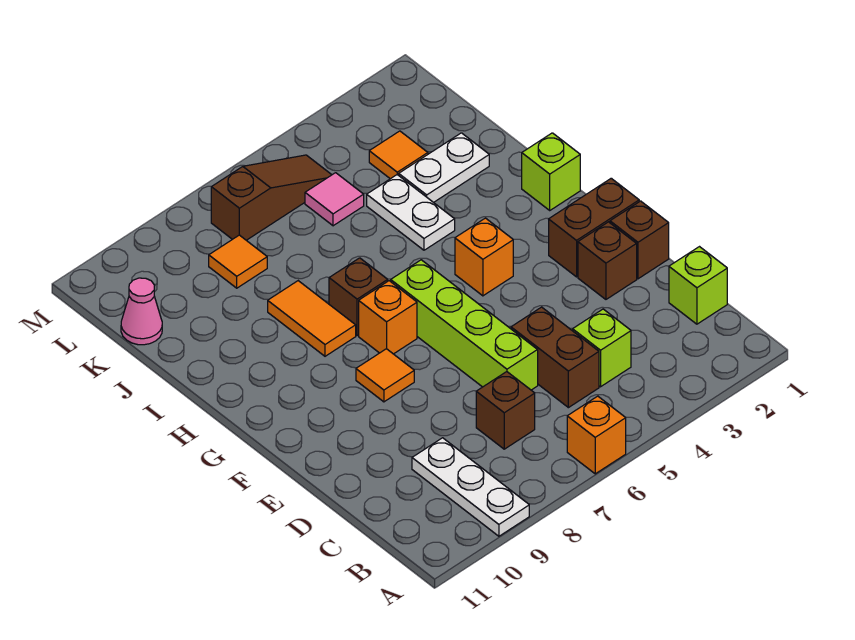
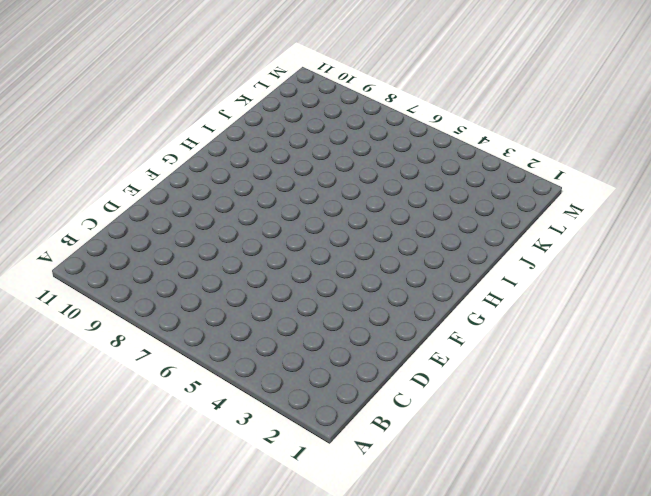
none -> orange 1x1 brick [567,396,626,474]
none -> white 1x3 plate [412,438,529,536]
none -> lime 1x1 brick [669,247,727,324]

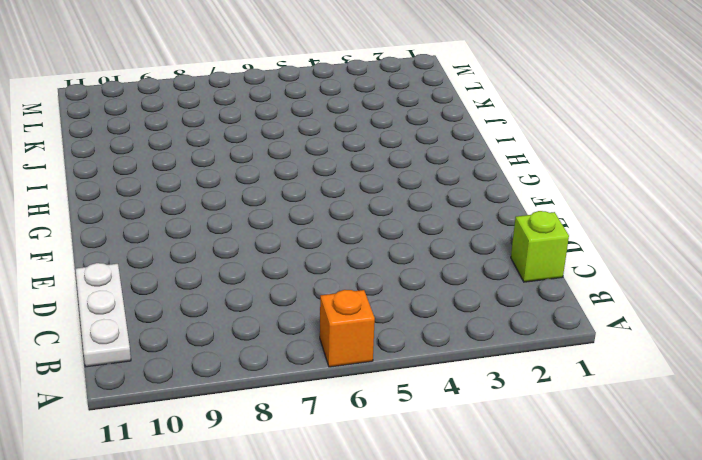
white 1x3 plate [76,263,131,367] -> white 1x3 plate moved to [412,438,529,536]
none -> lime 1x1 brick [573,309,631,387]
none -> brown 1x2 brick [511,307,599,408]
none -> brown 1x1 brick [476,372,535,449]

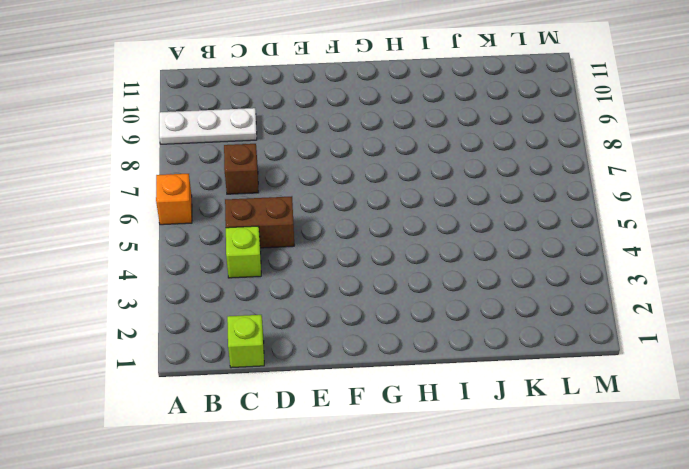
none -> lime 1x4 brick [391,260,538,390]
none -> brown 1x1 brick [610,201,669,279]
none -> brown 1x1 brick [578,222,637,299]

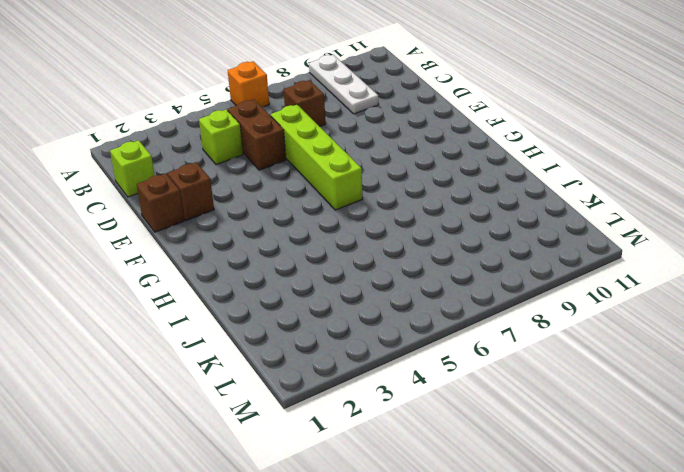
none -> brown 1x2 brick [549,178,639,277]
none -> orange 1x1 tile [356,349,414,402]
none -> orange 1x1 brick [455,218,513,296]

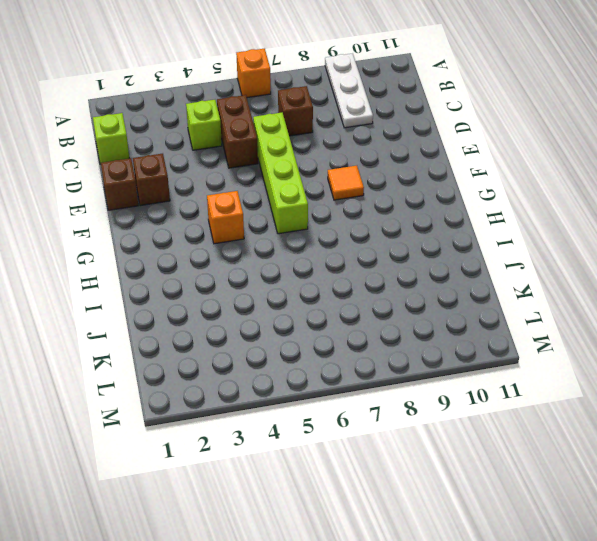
none -> brown 1x2 brick [549,178,639,277]
none -> orange 1x1 brick [359,281,417,354]
none -> lime 1x1 brick [522,133,580,210]

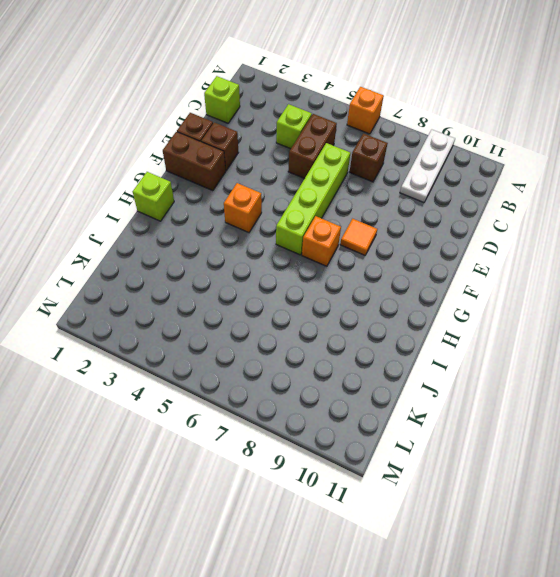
none -> brown 1x1 brick [329,258,388,336]
none -> orange 1x2 tile [268,281,356,356]
none -> white 1x2 plate [367,175,455,250]

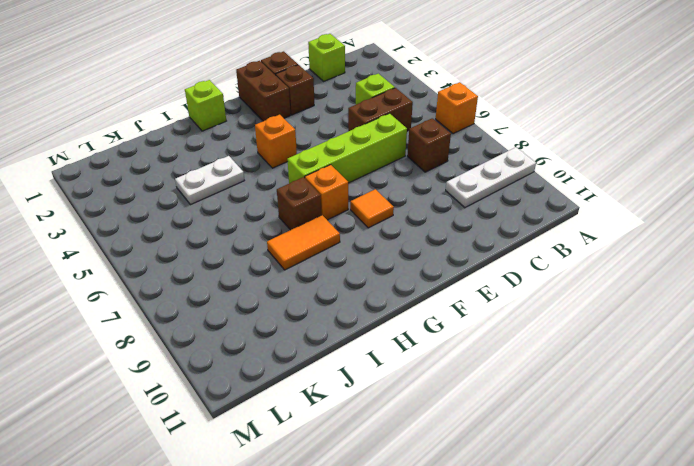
none -> white 1x2 plate [399,133,489,202]
none -> orange 1x1 tile [369,131,428,179]
none -> pink 1x1 tile [305,173,364,226]

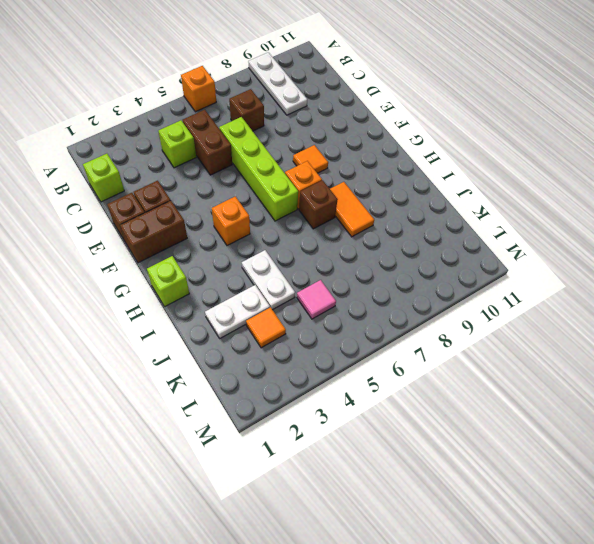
none -> orange 1x1 tile [209,235,267,288]
none -> pink 1x1 cone [121,278,162,345]
none -> brown 1x3 slope [211,155,331,240]

